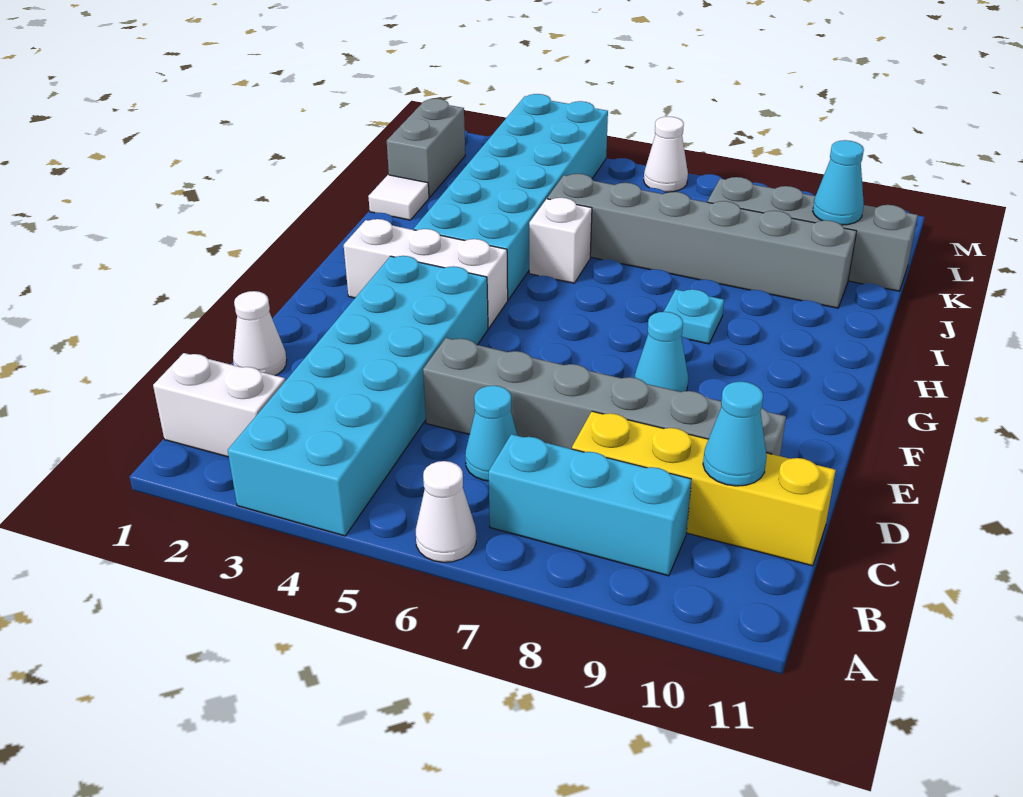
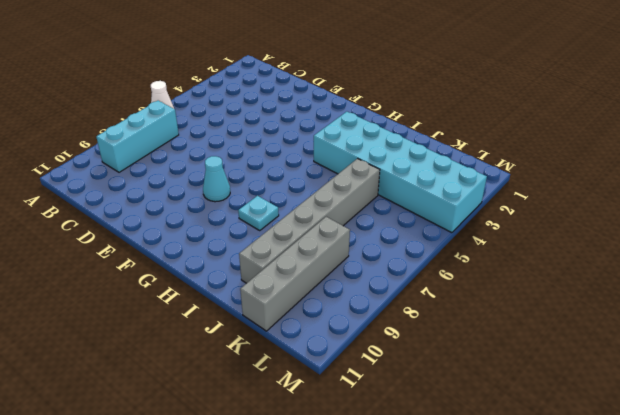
none -> cyan 2x6 brick [228,256,488,536]
none -> white 1x2 brick [153,353,285,457]
none -> cyan 1x1 cone [465,386,518,481]

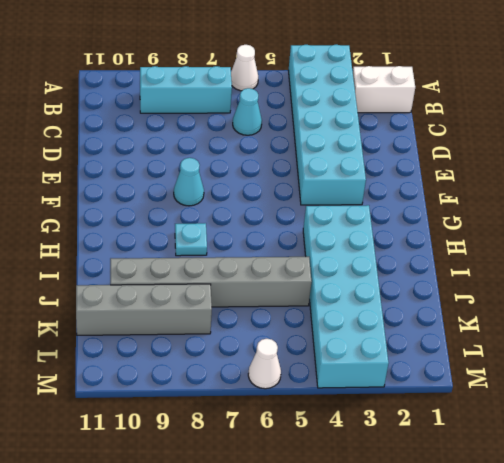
none -> yellow 1x4 brick [572,411,836,566]
none -> white 1x1 cone [233,291,287,376]
none -> grey 1x6 brick [423,338,786,456]

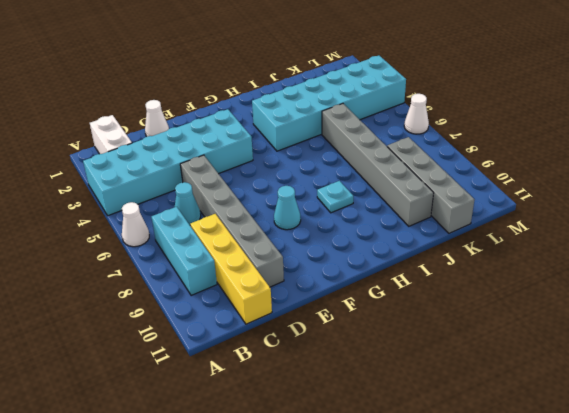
none -> white 1x3 brick [344,219,508,328]
none -> white 1x1 brick [529,198,592,283]
none -> white 1x1 tile [368,175,429,220]

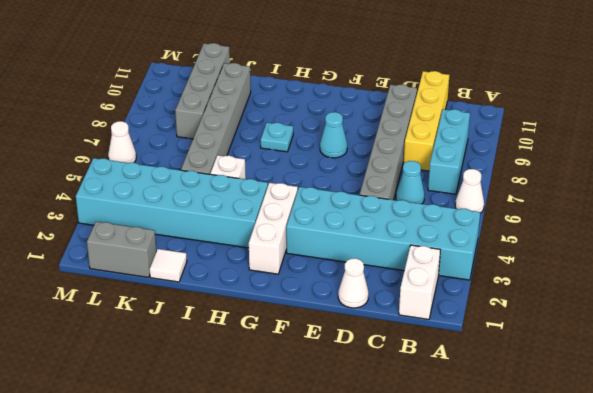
none -> cyan 1x1 cone [703,381,767,486]
none -> cyan 1x1 cone [813,140,864,225]

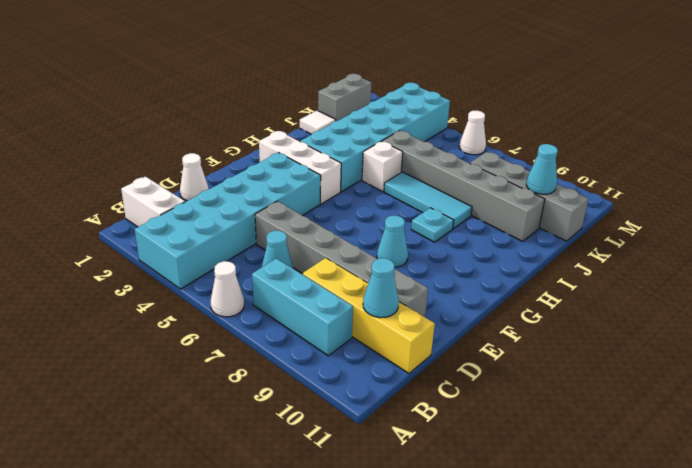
cyan 1x3 tile [384,172,472,229] -> none

